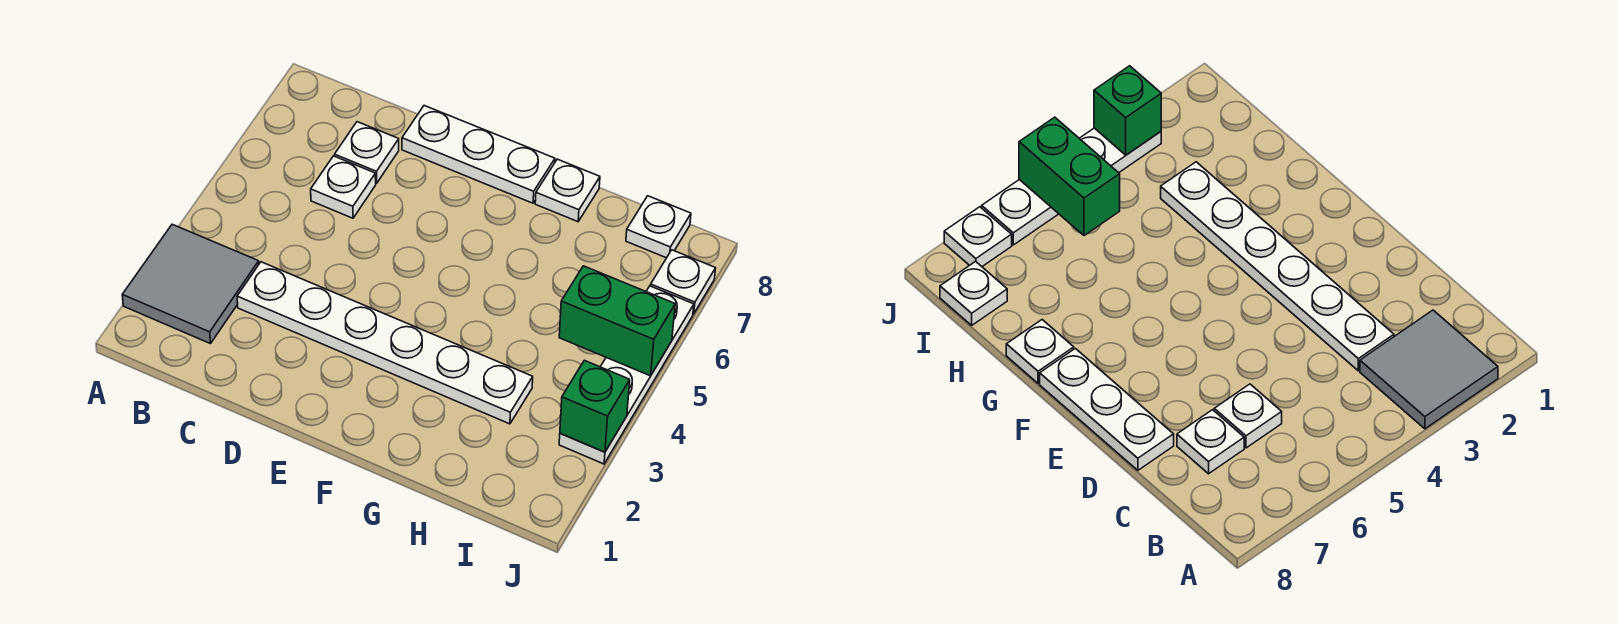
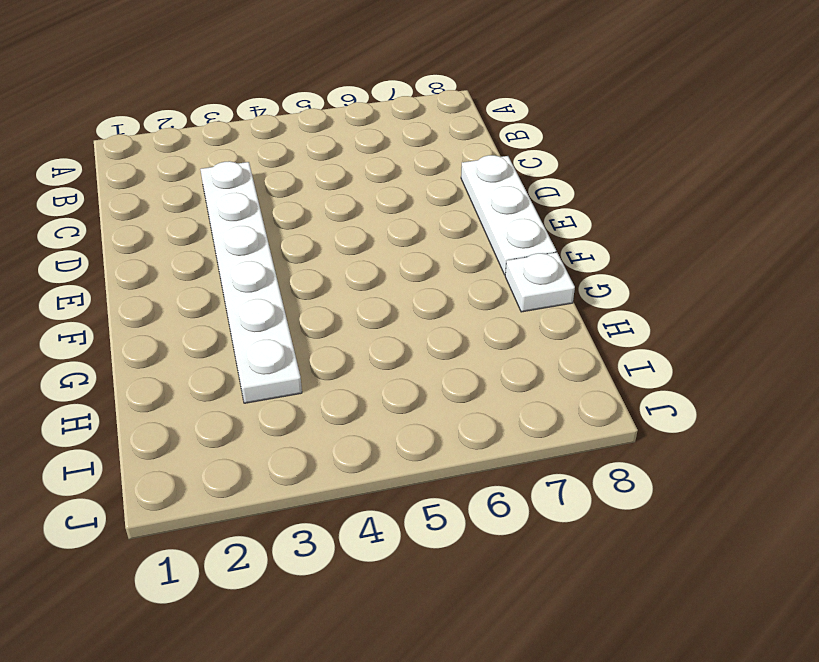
none -> grey 2x2 tile [122,224,259,344]
none -> white 1x1 plate [311,156,376,218]

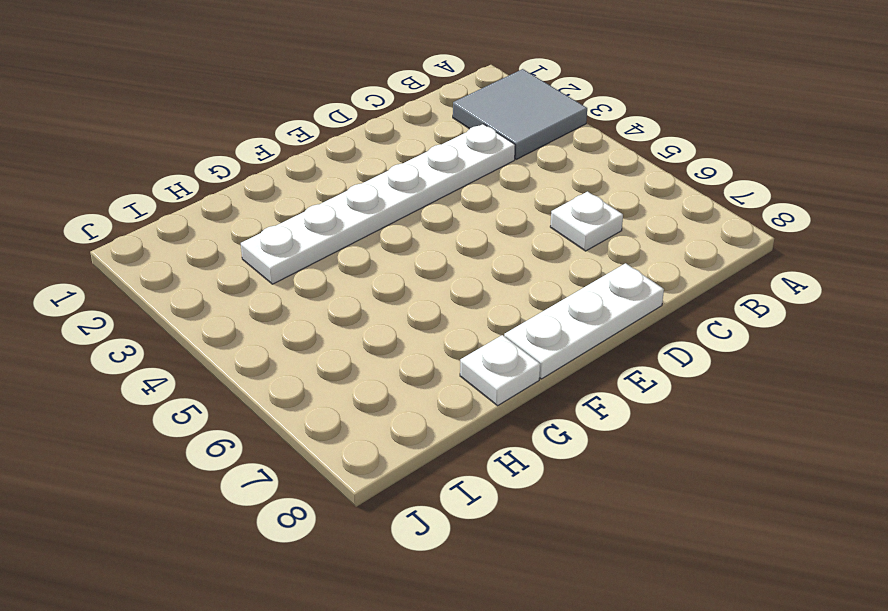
none -> white 1x1 plate [335,122,399,183]
none -> white 1x1 plate [626,196,691,258]

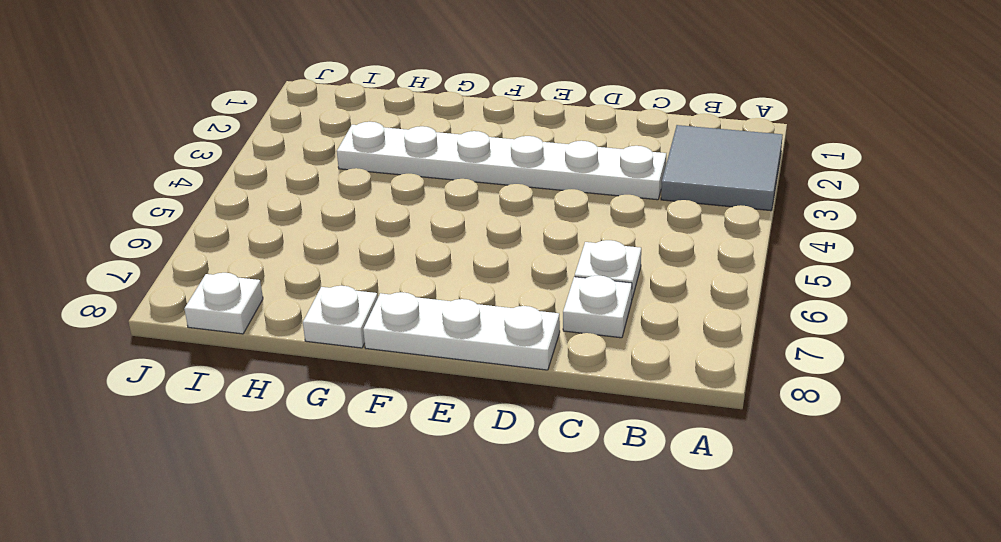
none -> white 1x4 plate [559,286,694,464]
none -> white 1x1 plate [651,250,716,314]

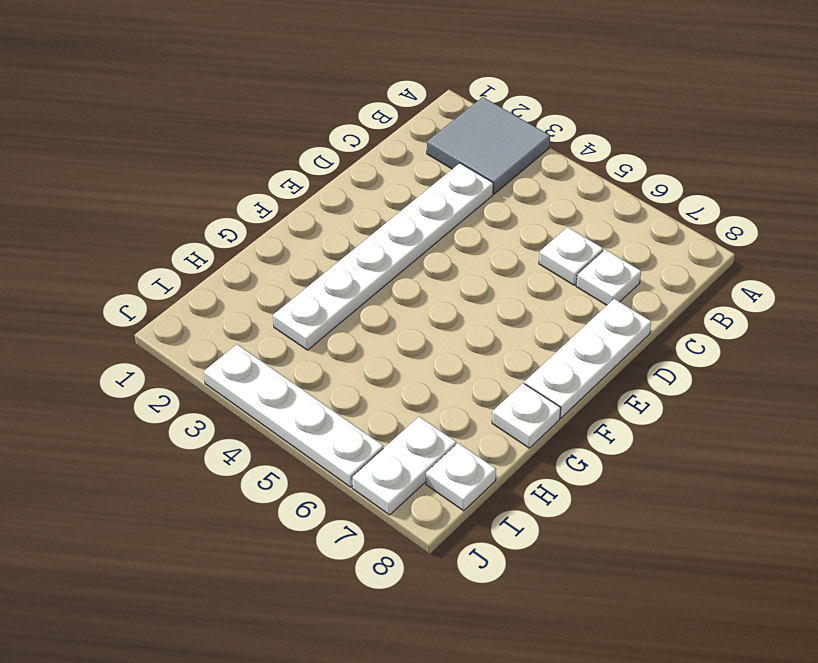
white 1x2 plate [352,417,456,515] -> white 1x1 plate [651,250,716,314]
none -> green 1x2 brick [559,266,675,376]
none -> green 1x1 brick [560,360,630,452]

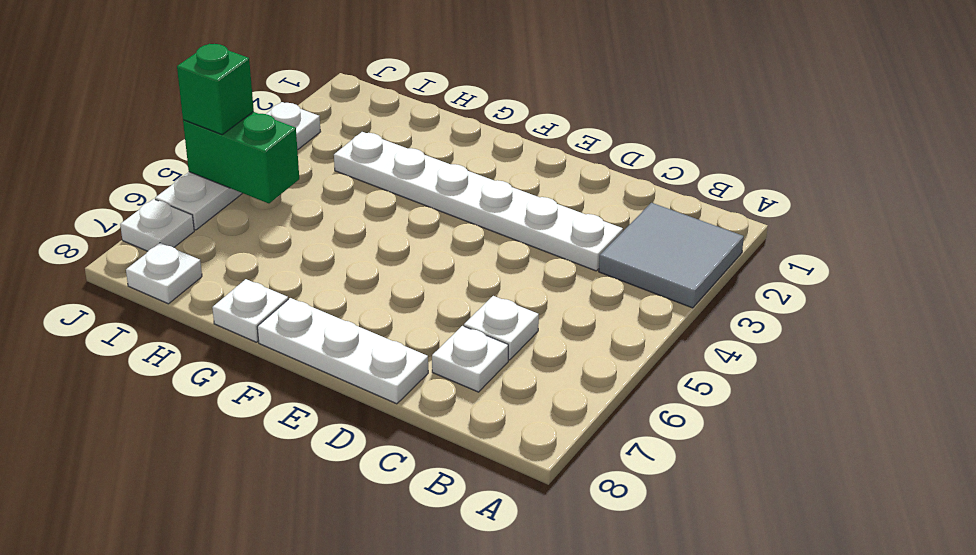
green 1x1 brick [177,44,254,135] -> green 1x1 brick moved to [560,360,630,452]

